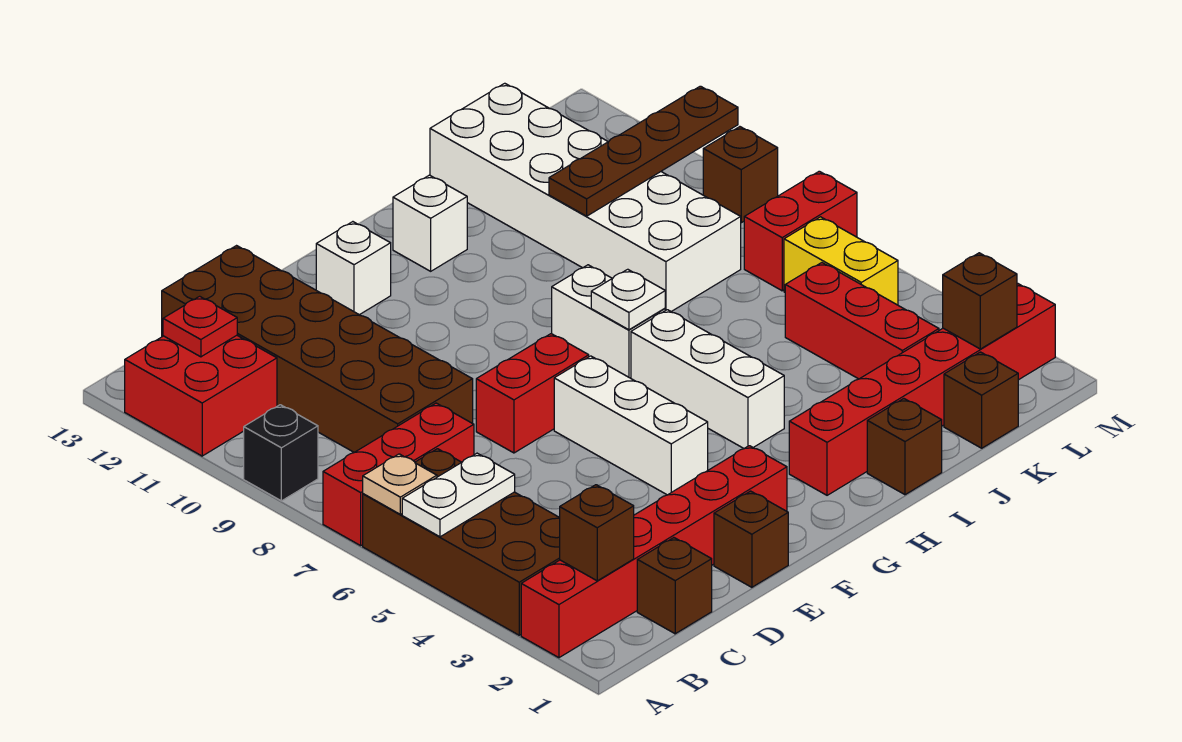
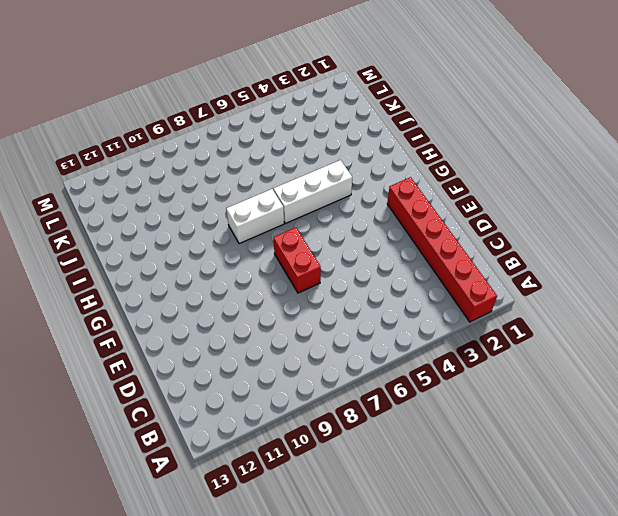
none -> brown 2x4 brick [363,449,560,635]
none -> red 1x3 brick [323,403,474,546]
none -> black 1x1 brick [244,405,318,501]

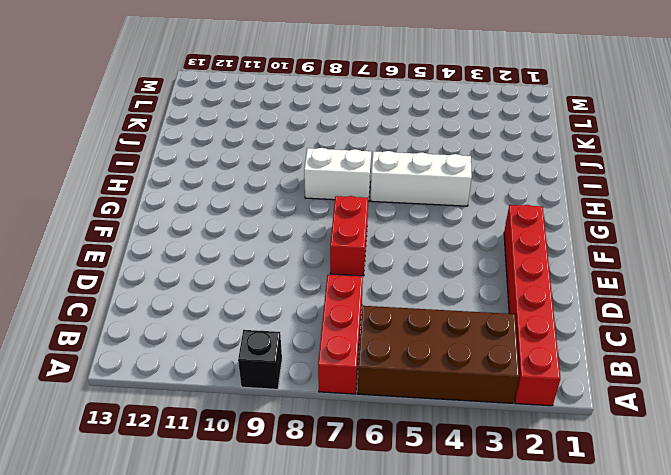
none -> red 2x2 brick [125,335,277,456]
none -> brown 1x1 brick [637,538,712,634]
none -> brown 2x6 brick [162,246,473,452]

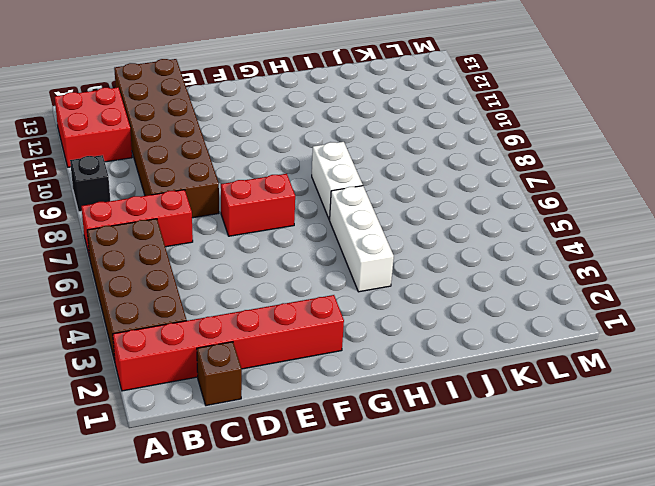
none -> brown 1x1 brick [714,491,788,587]
none -> white 1x3 brick [554,356,708,495]
none -> white 1x1 brick [316,222,391,315]

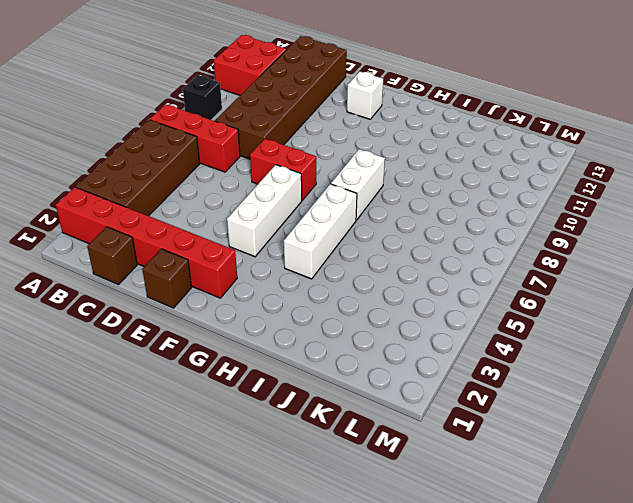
none -> red 1x6 brick [789,283,1055,495]
none -> white 1x1 brick [393,175,467,271]
none -> brown 1x1 brick [867,399,942,495]

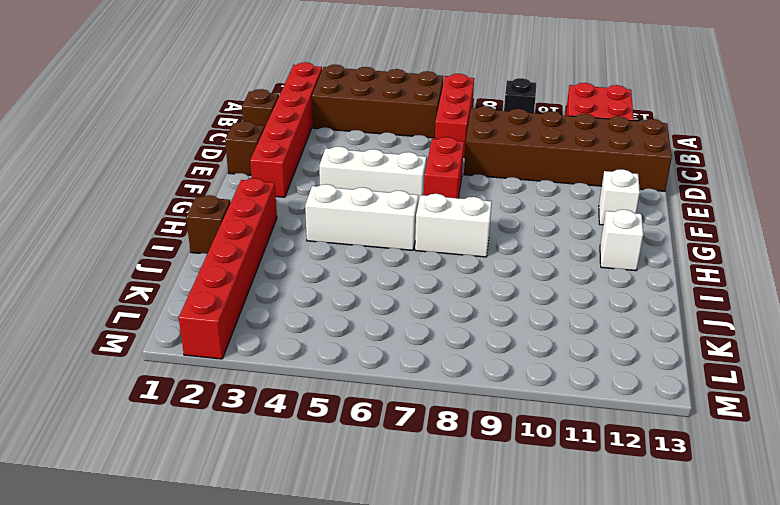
none -> white 2x6 brick [430,83,741,311]
none -> brown 1x1 brick [944,352,1018,448]
none -> red 1x3 brick [785,263,939,379]

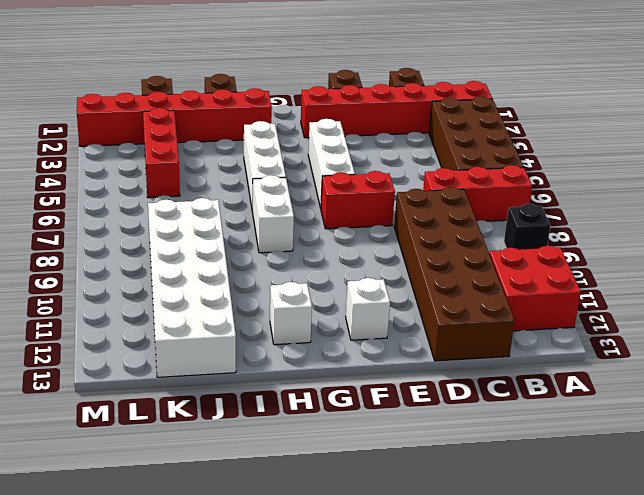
none -> yellow 1x2 brick [784,217,898,305]
none -> red 1x2 brick [744,171,857,291]
none -> brown 1x1 brick [703,127,778,223]

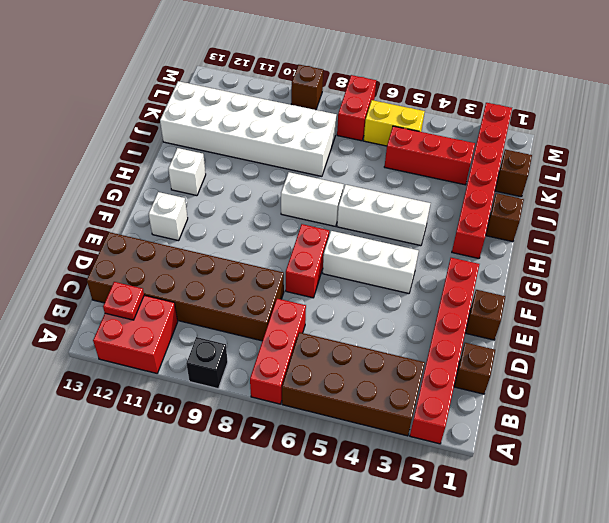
none -> white 1x2 plate [402,453,515,537]
none -> tan 1x1 plate [363,454,437,514]
none -> brown 1x1 brick [560,485,634,581]

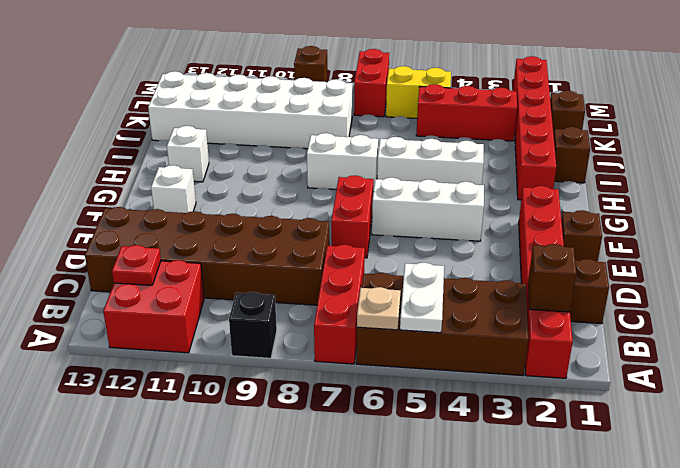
none -> white 1x1 plate [591,269,665,330]
none -> brown 1x4 plate [549,86,738,216]
none -> brown 1x1 brick [943,253,1017,349]

